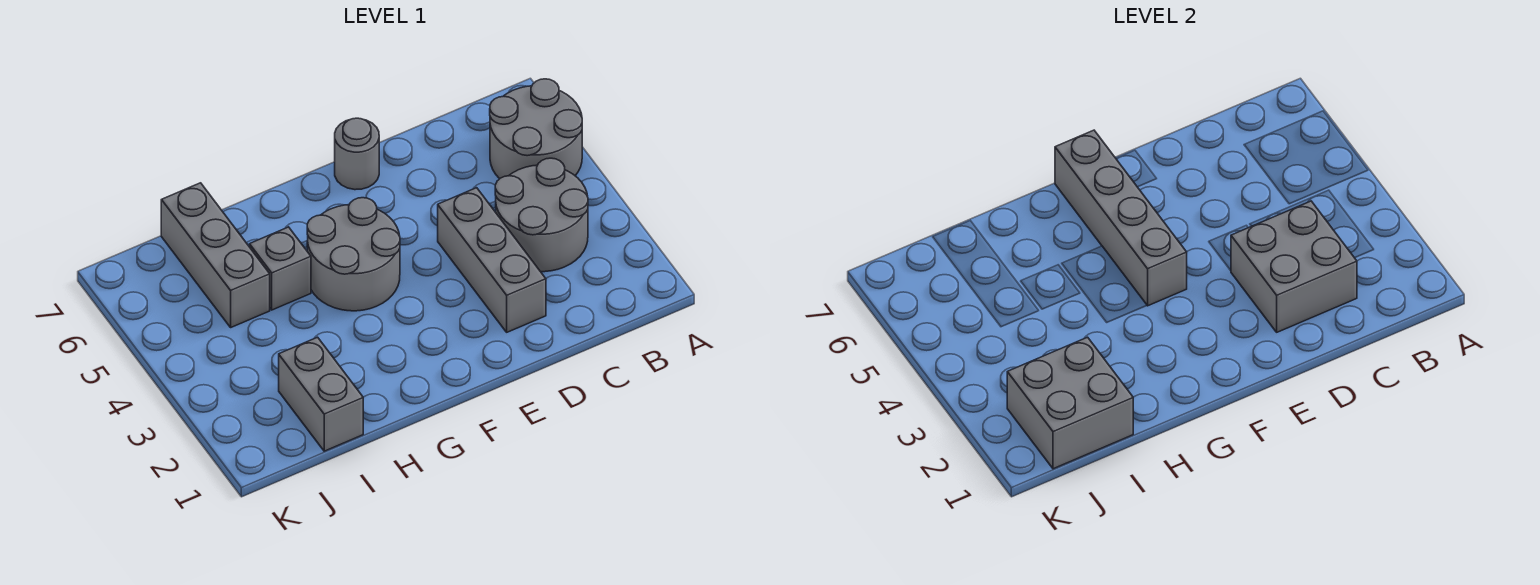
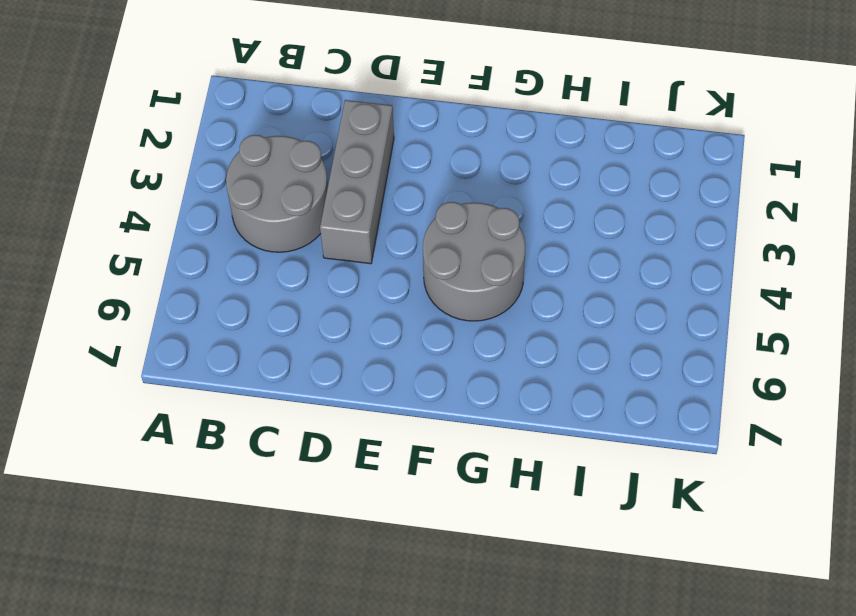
none -> grey 2x2 round brick [490,79,582,179]
none -> grey 1x1 round brick [335,118,379,190]

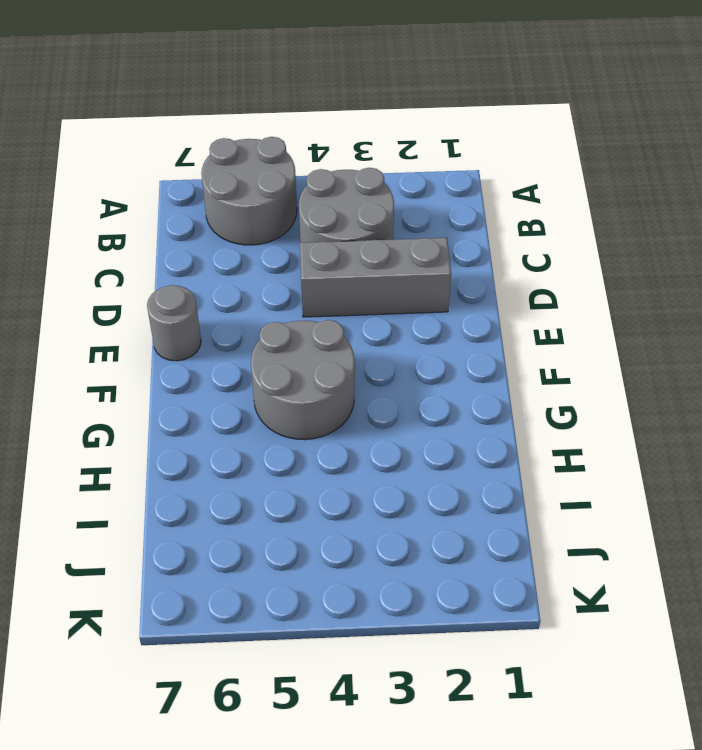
none -> grey 1x1 brick [249,227,311,310]
none -> grey 1x2 brick [279,337,363,451]

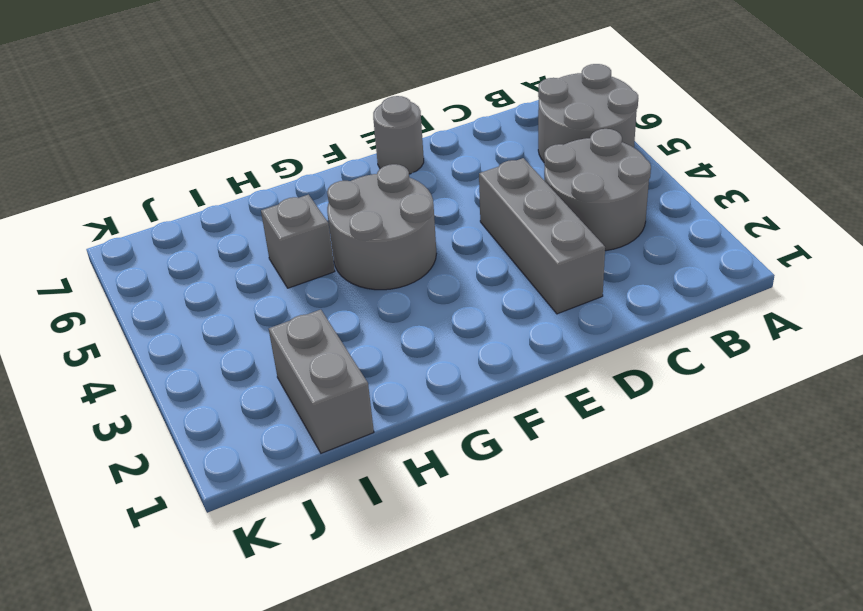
none -> grey 1x3 brick [161,183,270,327]
none -> grey 2x2 brick [1231,201,1357,332]

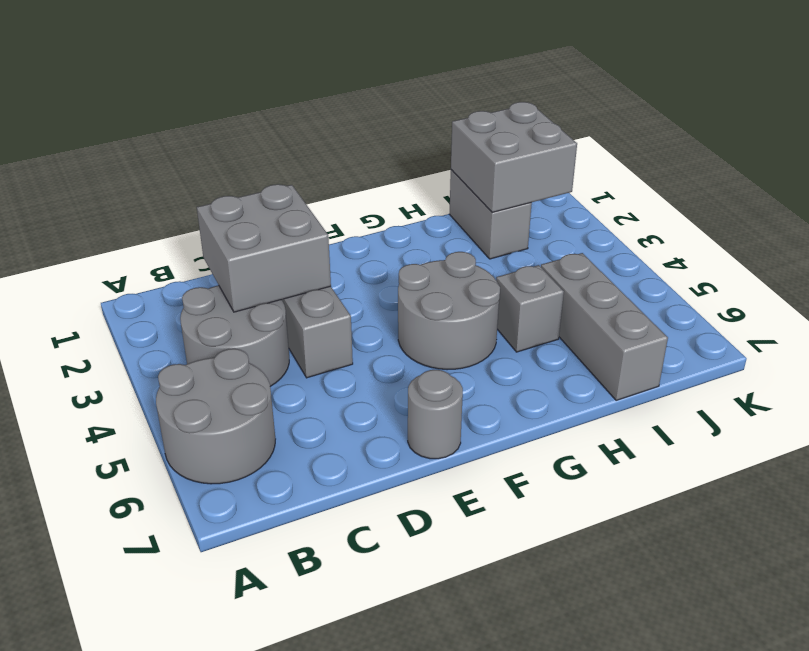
none -> grey 1x4 brick [1055,130,1187,306]

